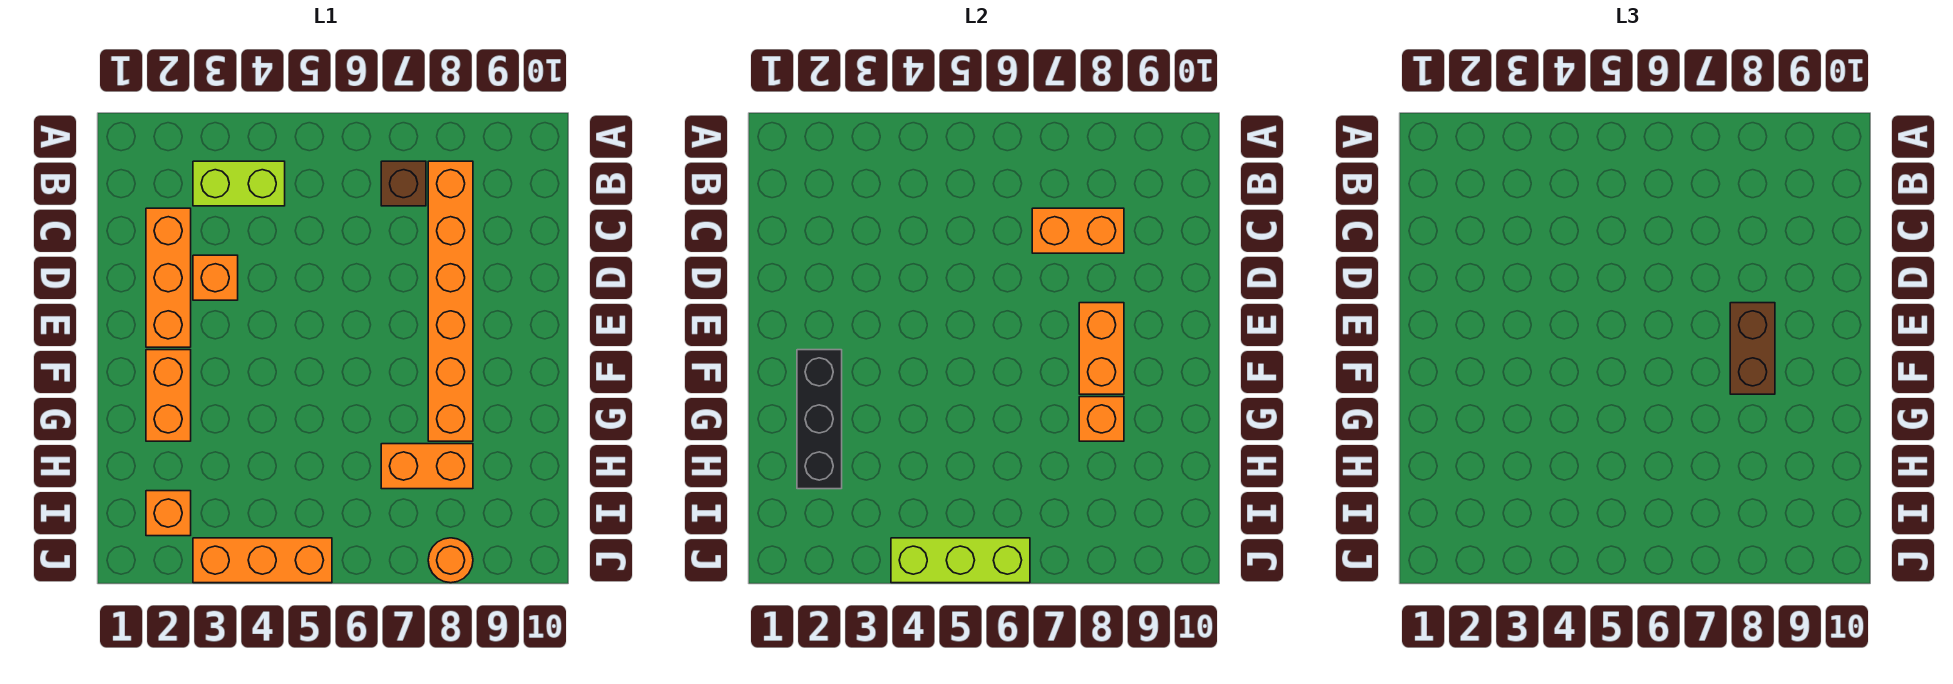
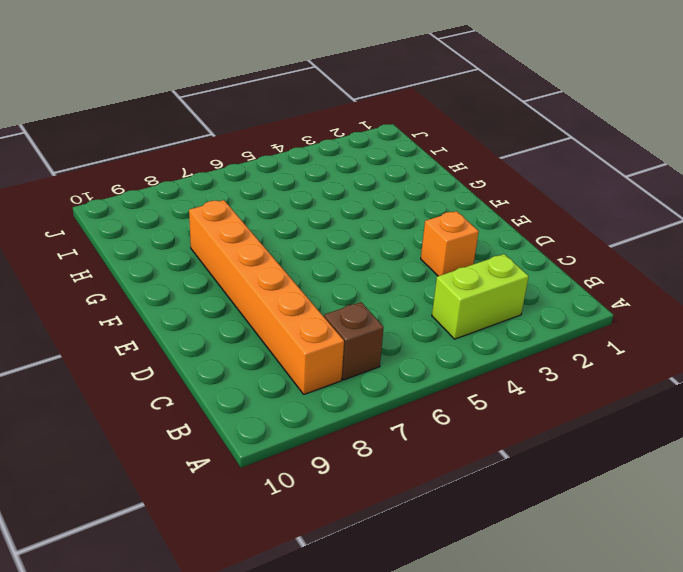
none -> orange 1x3 brick [146,208,191,347]
none -> orange 1x2 brick [146,350,191,441]
none -> orange 1x2 brick [381,444,473,489]

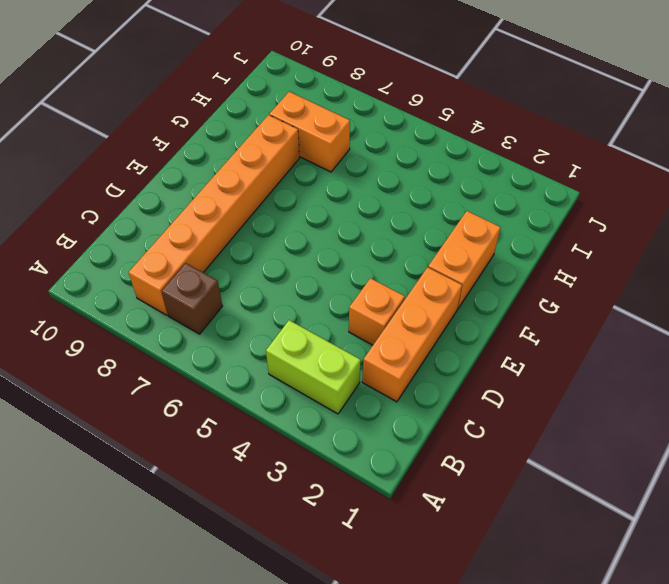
none -> orange 1x1 brick [146,491,191,536]
none -> orange 1x3 brick [193,538,332,583]
none -> orange 1x1 round brick [428,538,473,583]

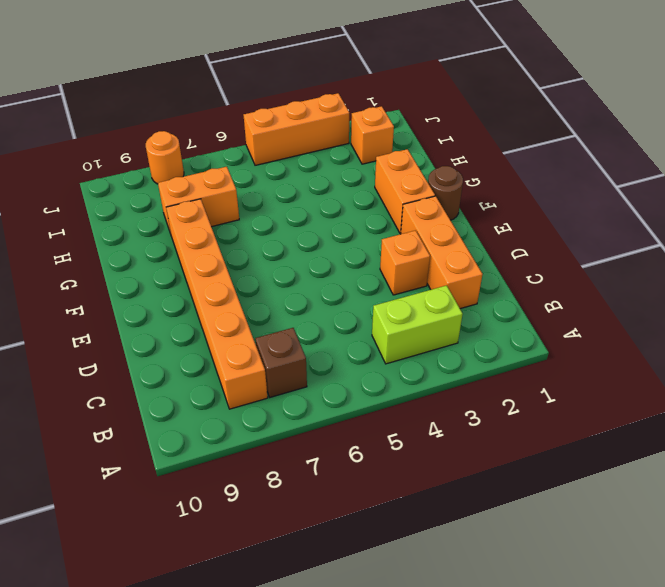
brown 1x1 round brick [428,166,463,220] -> none
none -> orange 1x2 brick [1032,208,1124,253]
none -> orange 1x2 brick [1079,303,1124,394]
none -> black 1x3 brick [797,350,842,489]

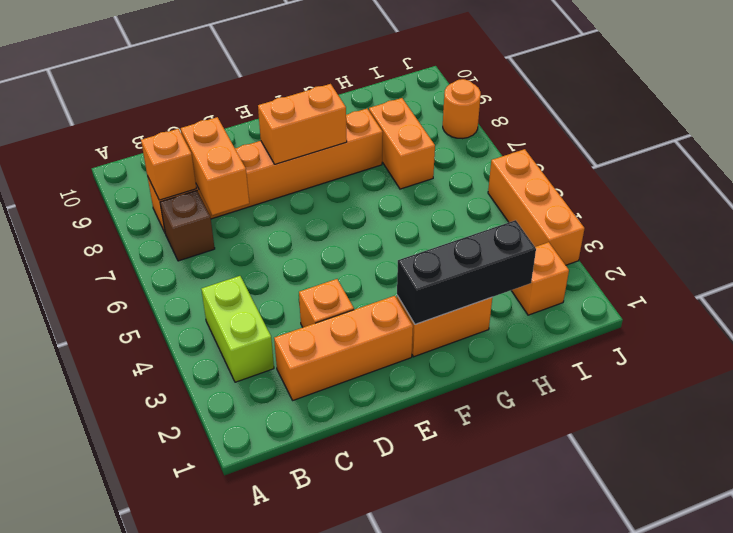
orange 1x1 brick [141,129,196,200] -> orange 1x1 brick moved to [1079,397,1124,441]
none -> lime 1x3 brick [891,538,1030,583]
none -> brown 1x2 brick [1730,303,1775,394]

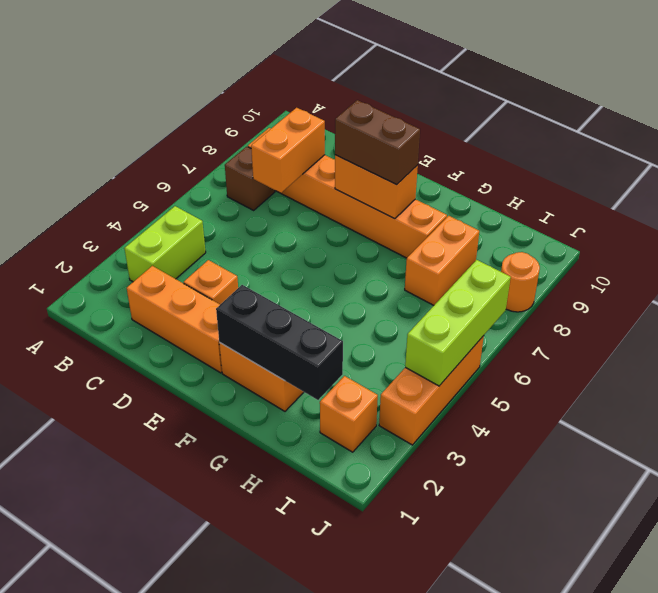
none -> orange 1x1 brick [1079,397,1124,441]

